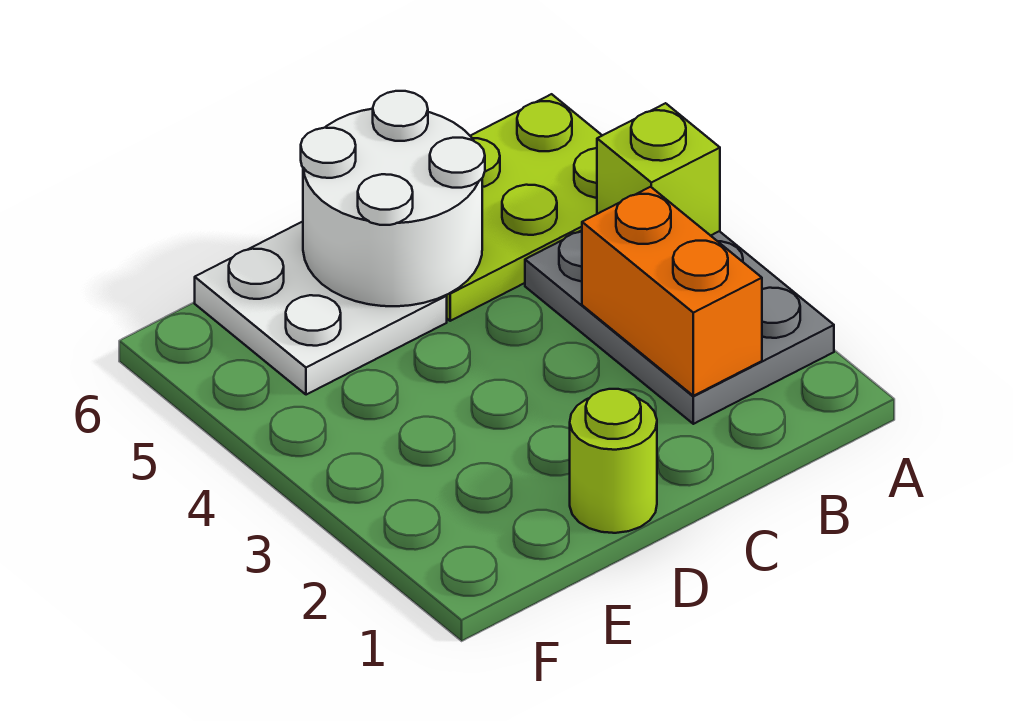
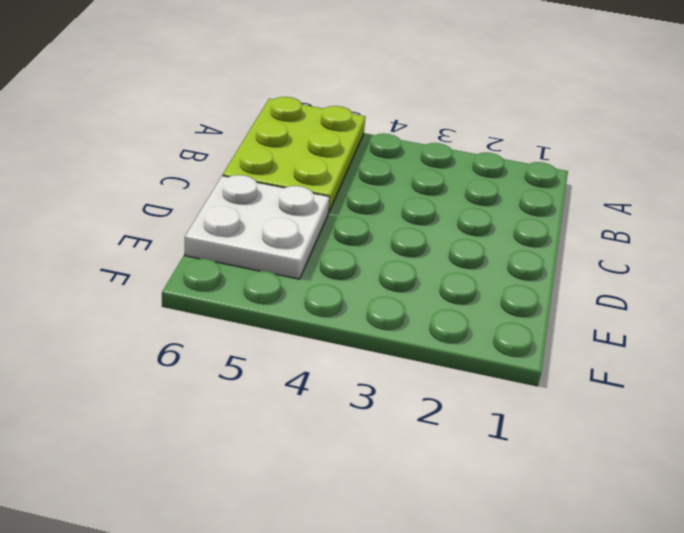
none -> grey 2x3 plate [525,230,834,424]
none -> lime 1x1 round brick [570,389,657,533]

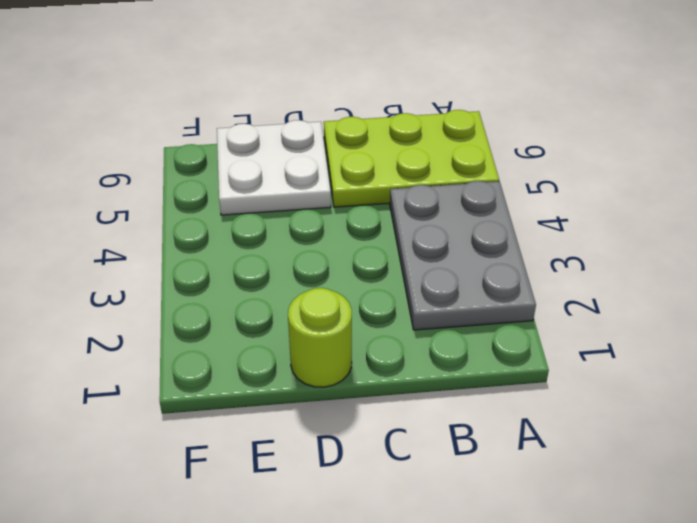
none -> lime 1x1 brick [597,103,720,236]
none -> orange 1x2 brick [582,187,762,396]

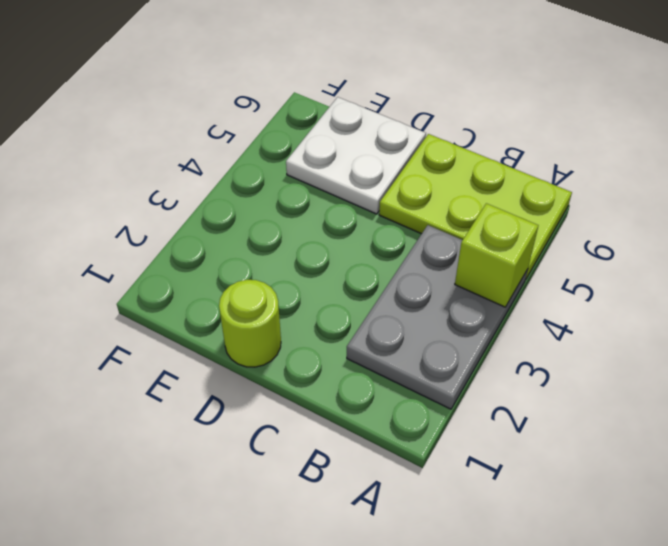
none -> orange 1x2 brick [582,187,762,396]
none -> white 2x2 round brick [301,91,485,306]

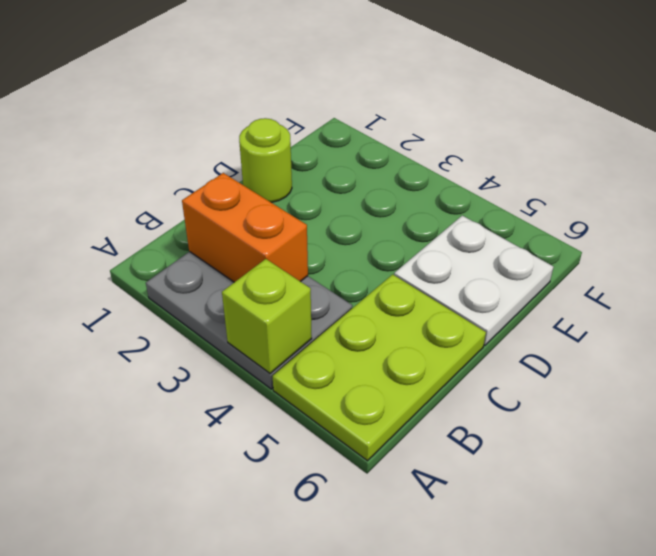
none -> white 2x2 round brick [301,91,485,306]

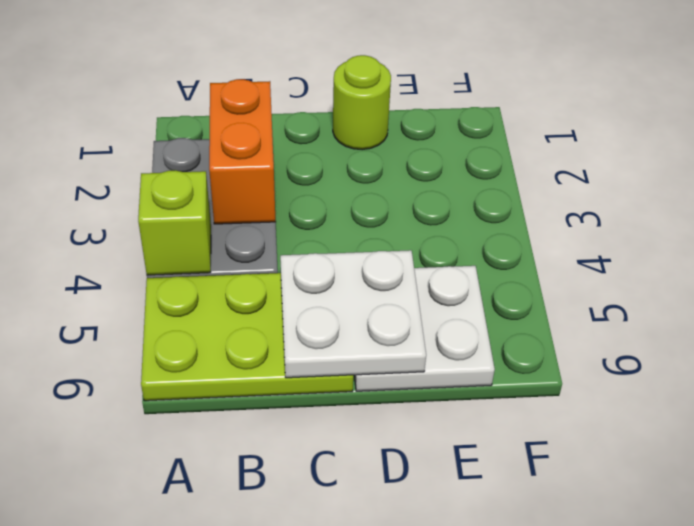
white 2x2 plate [280,250,426,378] -> white 2x2 round brick [301,91,485,306]

